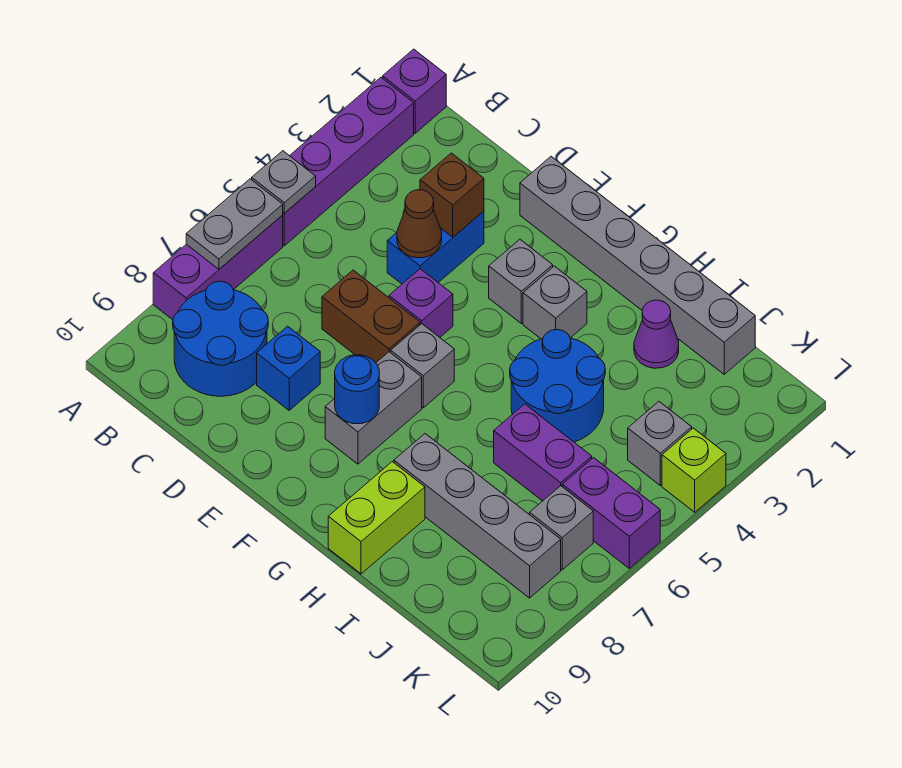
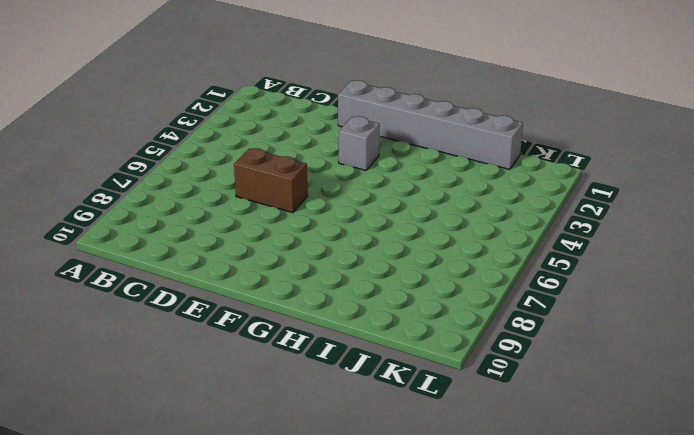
none -> purple 1x1 brick [383,49,446,133]
none -> purple 1x4 brick [283,78,414,246]
none -> purple 1x3 brick [153,215,283,320]

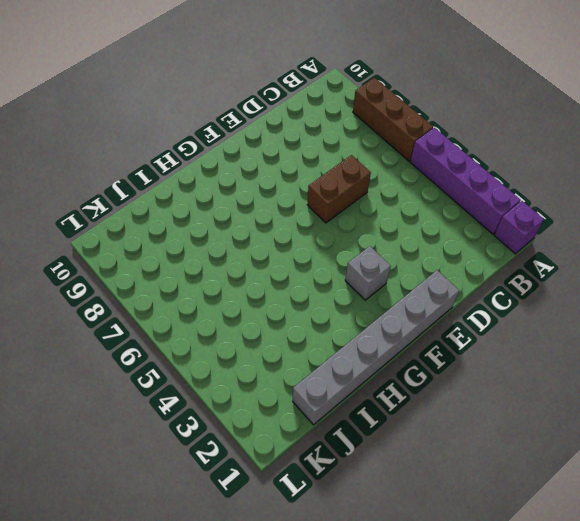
brown 1x3 brick [353,78,433,161] -> purple 1x3 brick [153,215,283,320]
none -> blue 2x2 round brick [173,281,268,396]
none -> blue 1x2 brick [387,211,484,284]
none -> blue 1x1 brick [257,326,320,410]

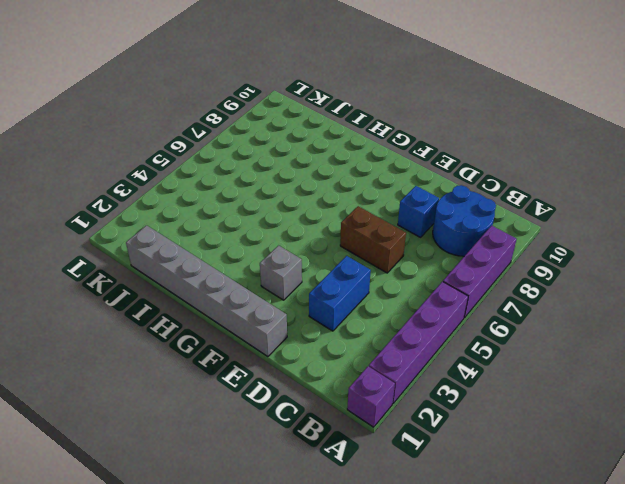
none -> purple 1x1 brick [389,269,453,337]
none -> grey 1x1 brick [391,324,454,408]
none -> grey 1x2 brick [325,352,422,464]

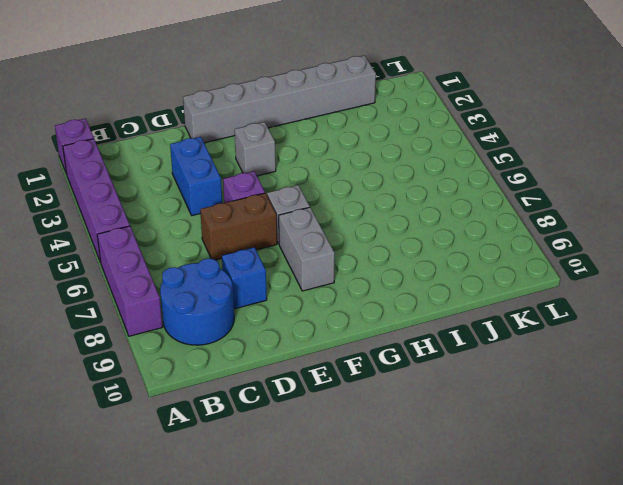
none -> grey 1x1 brick [523,266,587,339]
none -> blue 2x2 round brick [510,330,605,442]
none -> grey 1x4 brick [394,434,561,598]

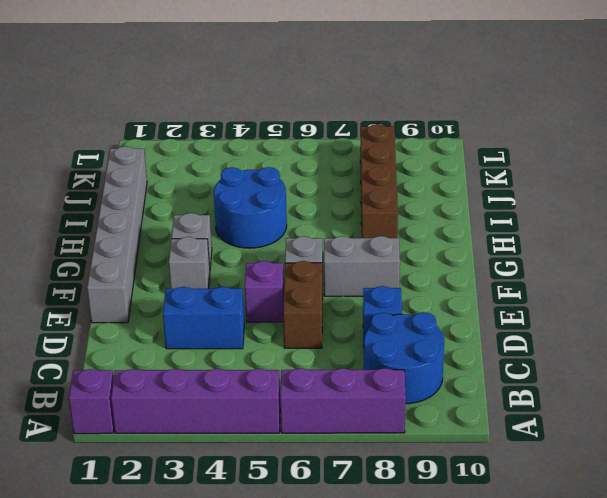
brown 1x4 brick [360,124,398,238] -> grey 1x4 brick [394,434,561,598]
none -> lime 1x2 brick [328,462,425,574]
none -> purple 1x1 cone [634,300,679,368]
none -> purple 1x2 brick [494,404,592,501]

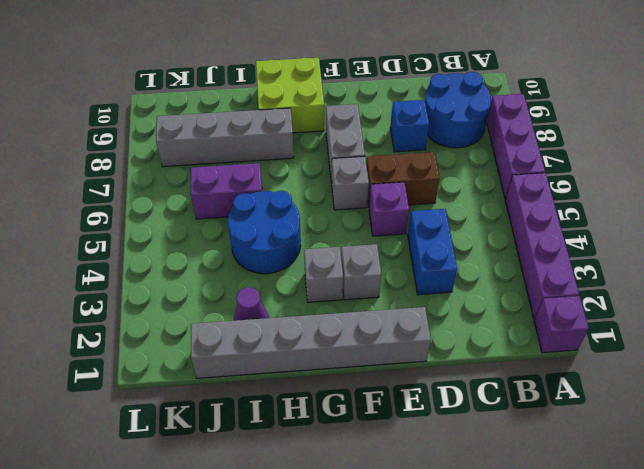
lime 2x2 brick [256,58,324,133] -> lime 1x2 brick [328,462,425,574]
none -> grey 1x1 brick [628,402,692,485]
none -> purple 1x2 brick [562,458,660,568]
none -> grey 1x1 brick [530,486,593,570]

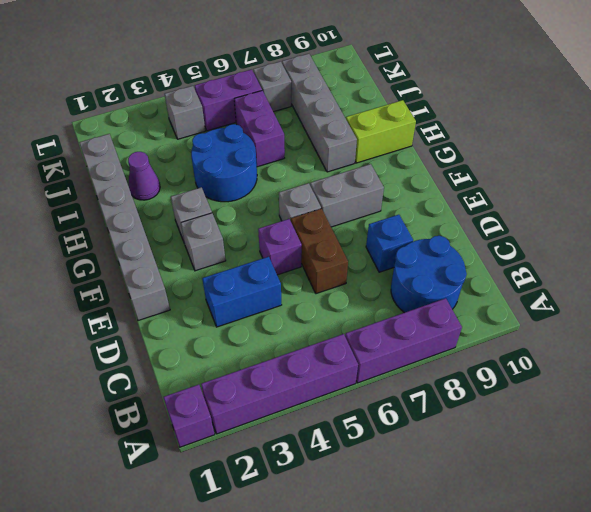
purple 1x2 brick [195,69,262,131] -> purple 1x2 brick turned to [562,458,660,568]
none -> lime 1x1 brick [662,428,726,512]
none -> grey 1x1 plate [252,151,316,213]
none -> grey 1x2 plate [186,179,283,269]

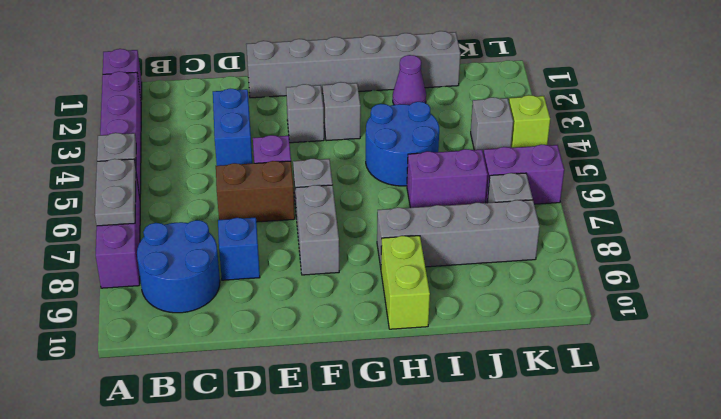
none -> brown 1x1 brick [420,153,484,237]
none -> brown 1x1 cone [397,190,442,258]
none -> blue 1x1 round brick [335,355,379,424]

